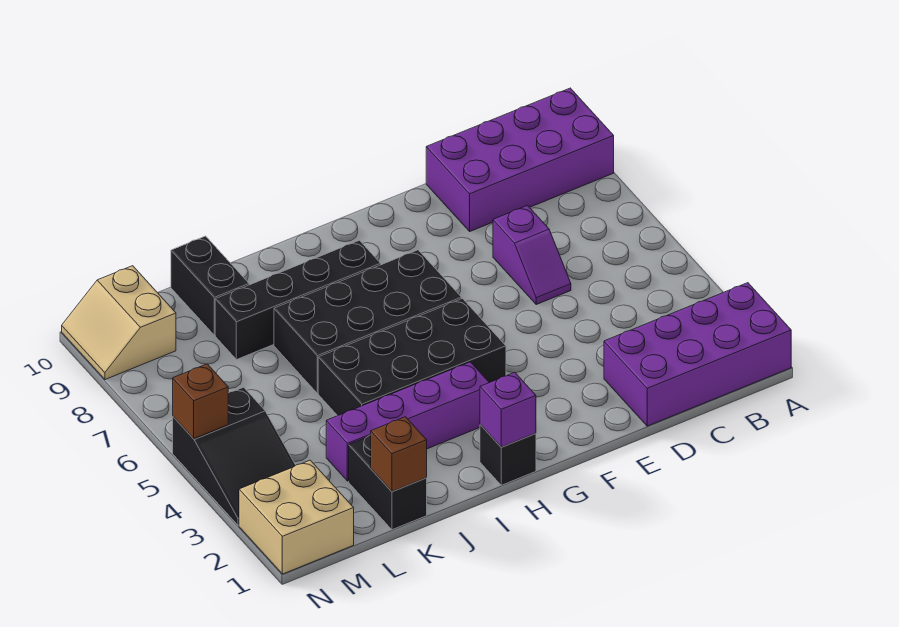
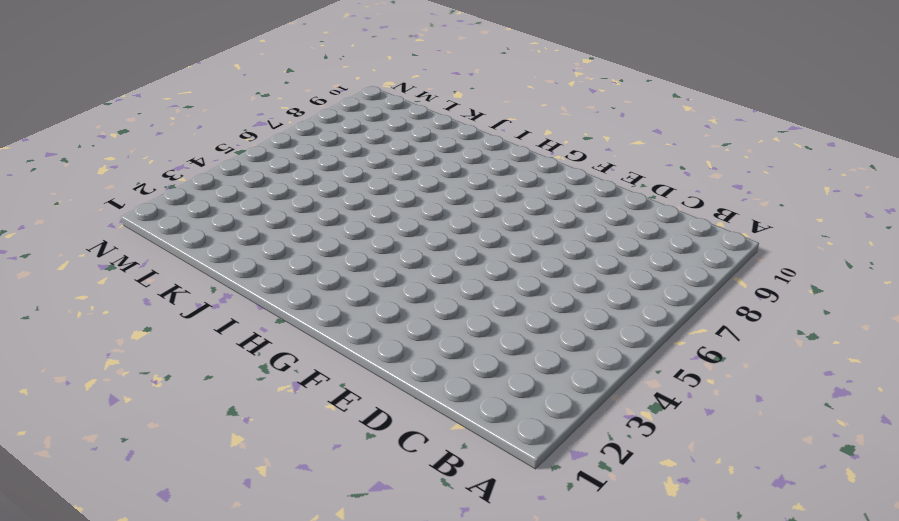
none -> purple 2x4 brick [604,283,791,426]
none -> purple 2x4 brick [426,88,614,231]
none -> purple 1x2 slope [493,206,571,304]

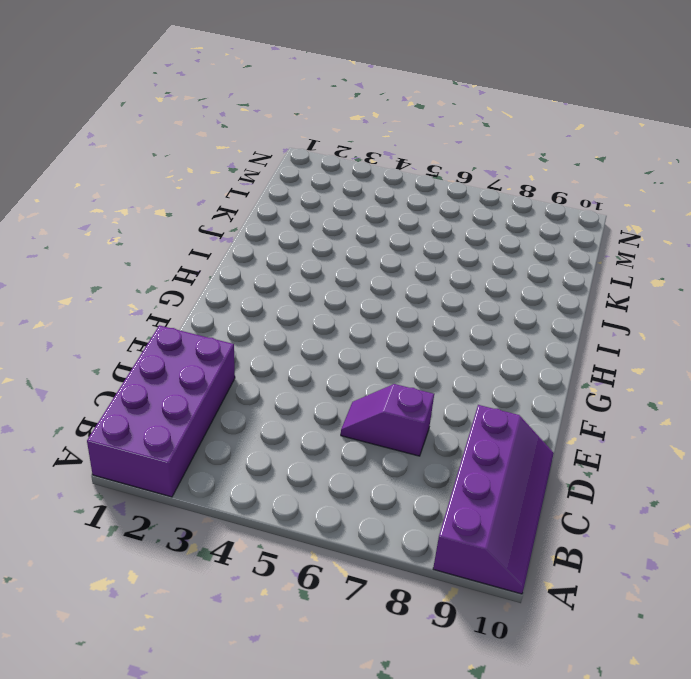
purple 2x4 slope [433,405,554,594] -> purple 2x4 brick [426,88,614,231]
none -> black 2x4 brick [318,299,506,416]
none -> black 2x4 brick [274,250,461,393]
none -> black 1x1 brick [480,425,536,485]

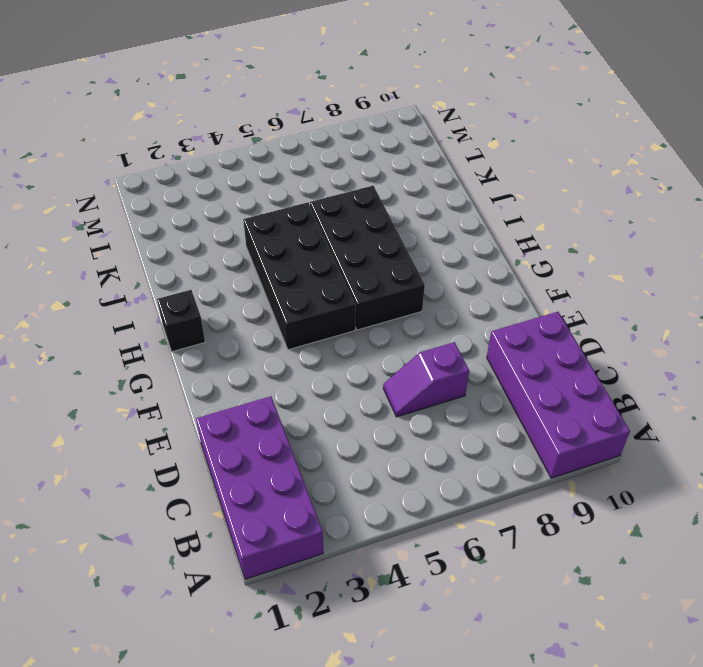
none -> purple 1x4 brick [326,362,489,481]
none -> black 1x4 brick [215,240,381,360]
none -> black 1x2 brick [349,435,427,530]

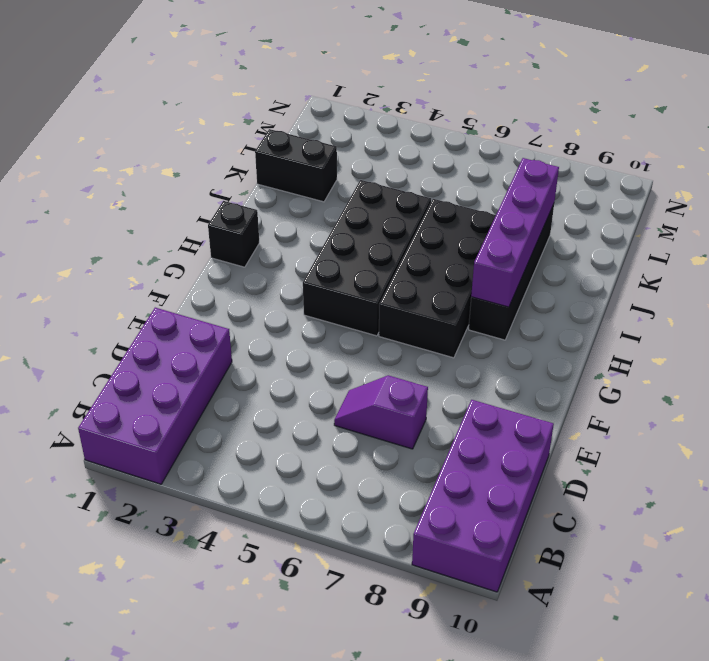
purple 1x4 brick [471,158,559,307] -> purple 1x4 brick moved to [326,362,489,481]
none -> black 1x2 brick [171,236,249,335]
none -> tan 2x2 brick [239,460,354,574]
none -> black 2x3 slope [173,387,296,525]

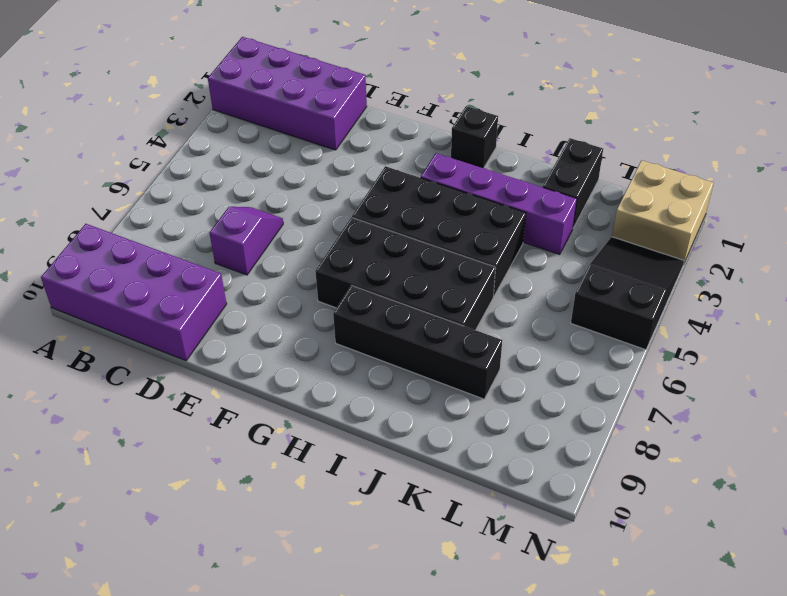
none -> black 1x2 brick [171,236,249,335]
none -> tan 2x2 slope [62,266,176,380]
none -> purple 1x1 brick [480,372,536,447]

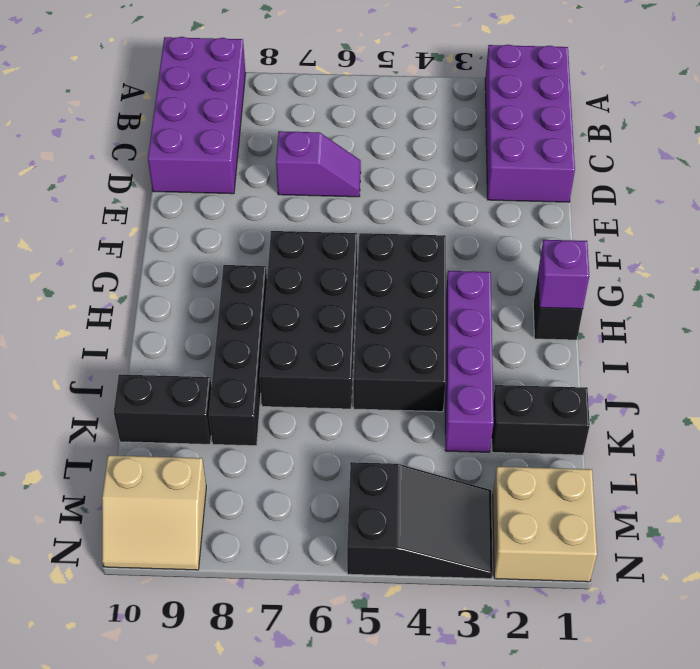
none -> brown 1x1 brick [371,417,427,491]
none -> brown 1x1 brick [173,364,228,439]

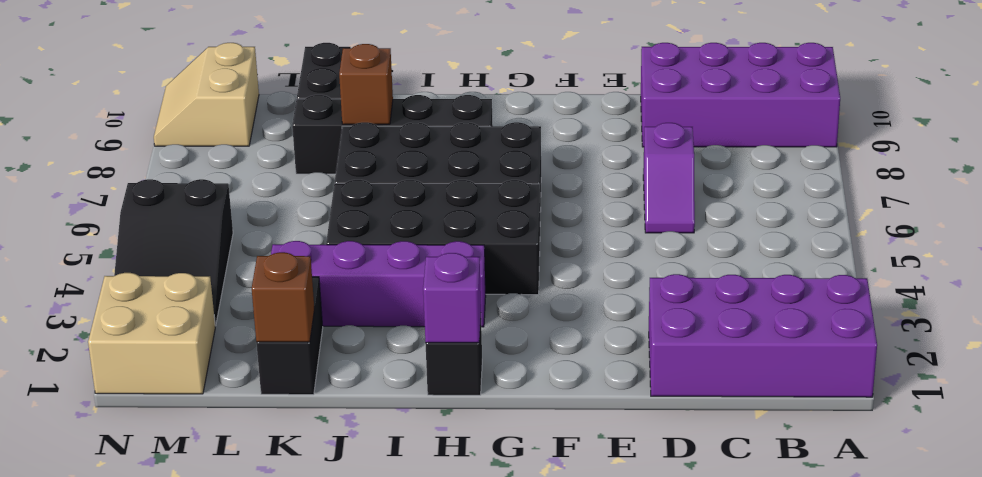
brown 1x1 brick [339,44,393,124] -> brown 1x1 brick moved to [173,364,228,439]

